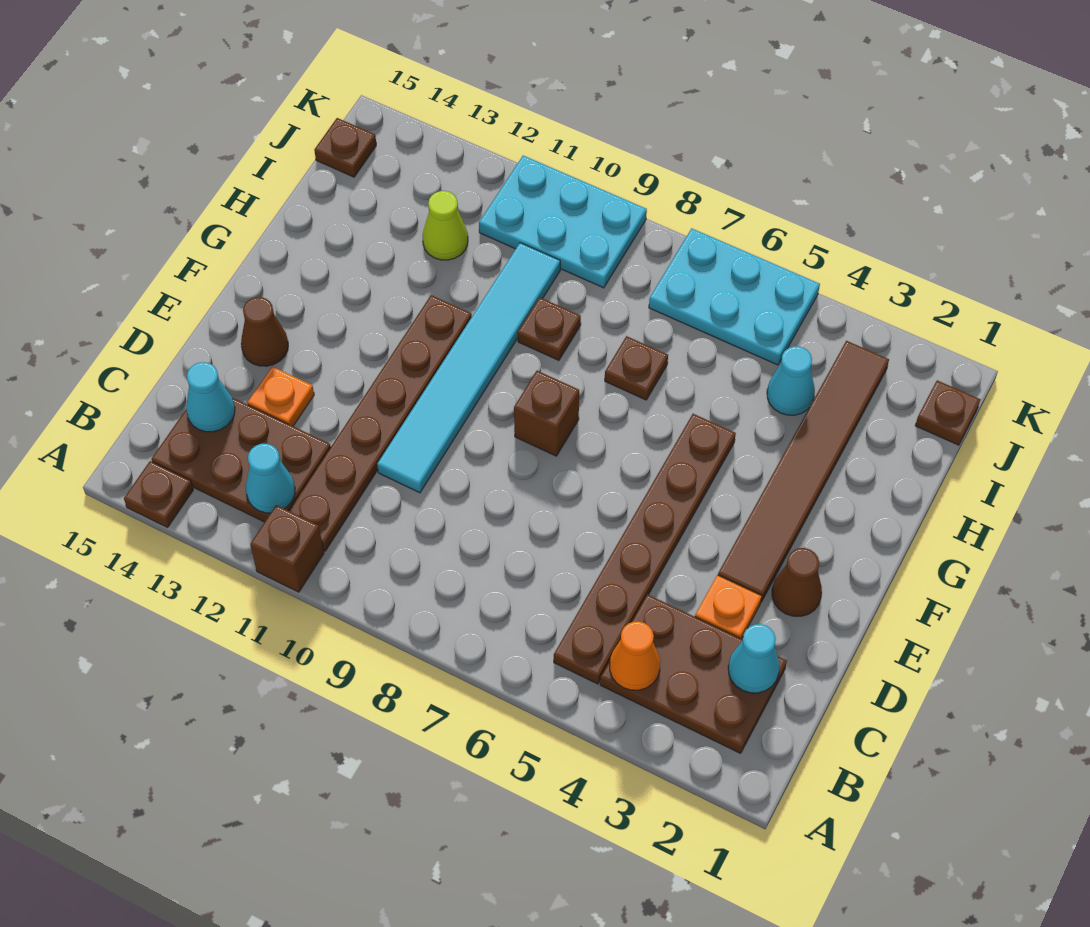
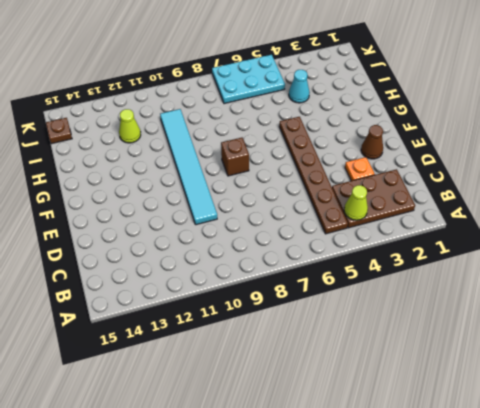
lime 1x1 cone [344,185,368,220] -> orange 1x1 cone [610,621,660,690]
none -> brown 1x1 brick [250,505,324,592]
none -> brown 1x1 plate [124,461,193,527]
none -> brown 1x6 plate [289,295,472,551]

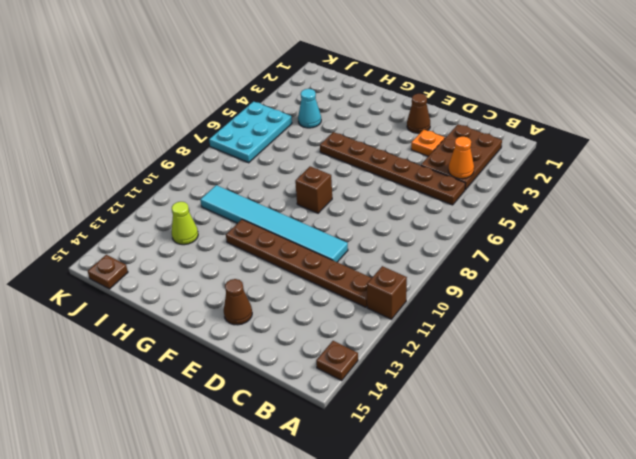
none -> brown 2x3 plate [151,398,331,522]
none -> orange 1x1 plate [248,367,314,426]
none -> brown 1x6 tile [718,341,889,602]

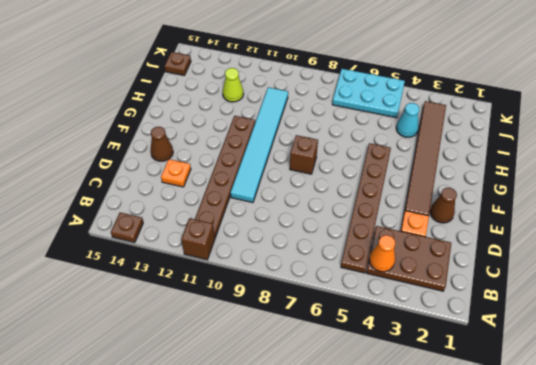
none -> brown 2x3 plate [151,398,331,522]
none -> brown 1x1 plate [605,336,668,400]
none -> brown 1x1 plate [518,298,581,360]

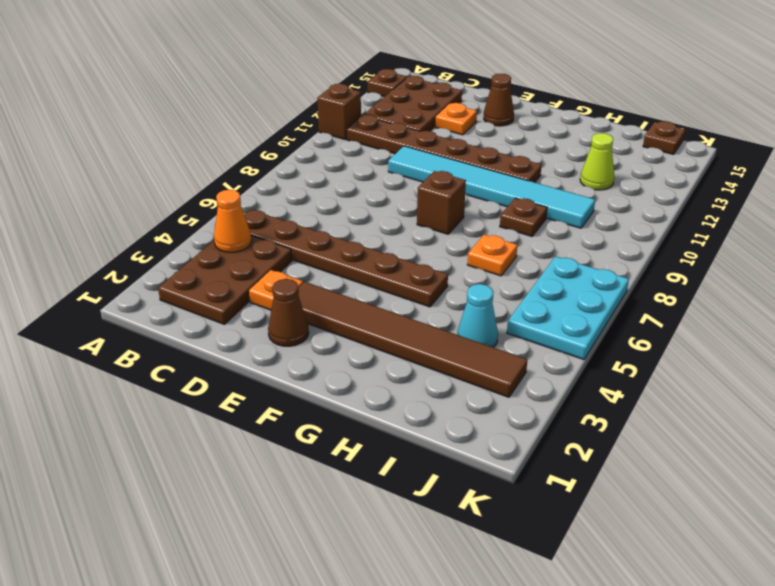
orange 1x1 plate [468,235,517,276] -> brown 1x1 plate [605,336,668,400]
none -> brown 1x1 plate [915,380,980,445]
none -> cyan 2x3 plate [479,156,647,288]
none -> cyan 1x1 cone [246,444,295,513]

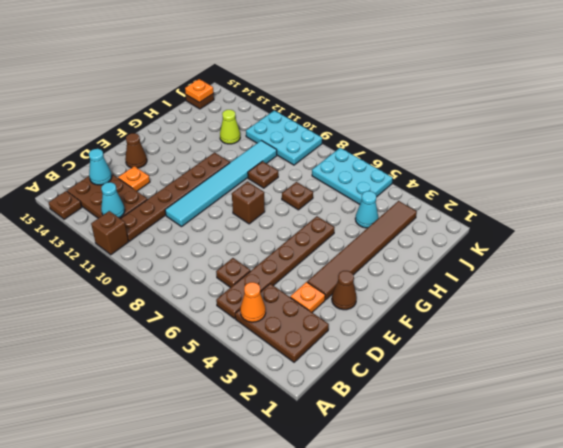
brown 1x1 plate [216,258,250,288] -> brown 1x1 plate moved to [915,380,980,445]
orange 1x1 plate [185,79,213,103] -> none
none -> cyan 1x1 cone [728,624,779,693]

